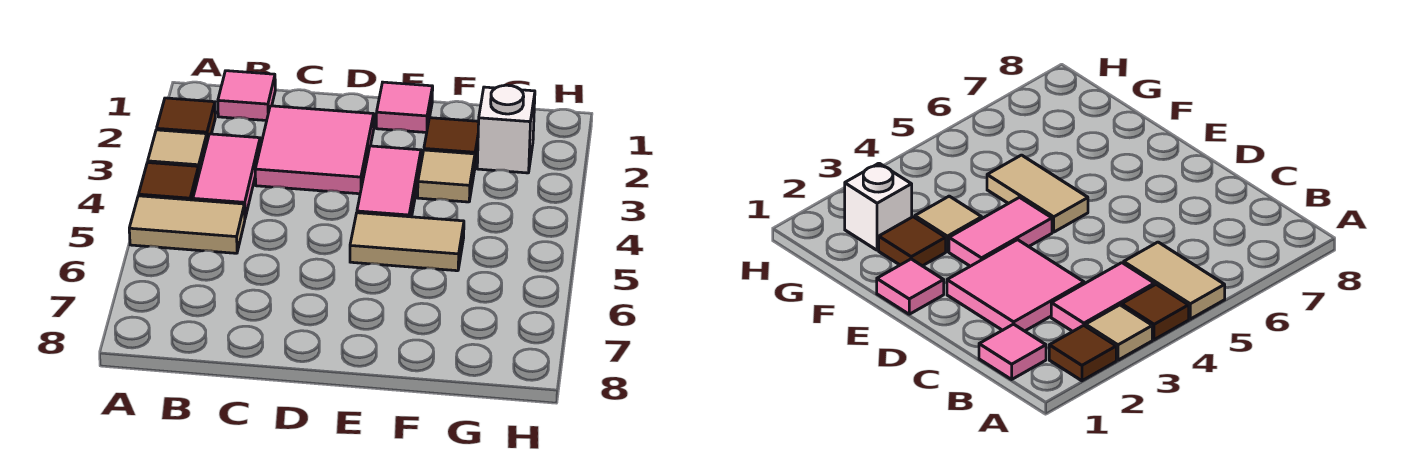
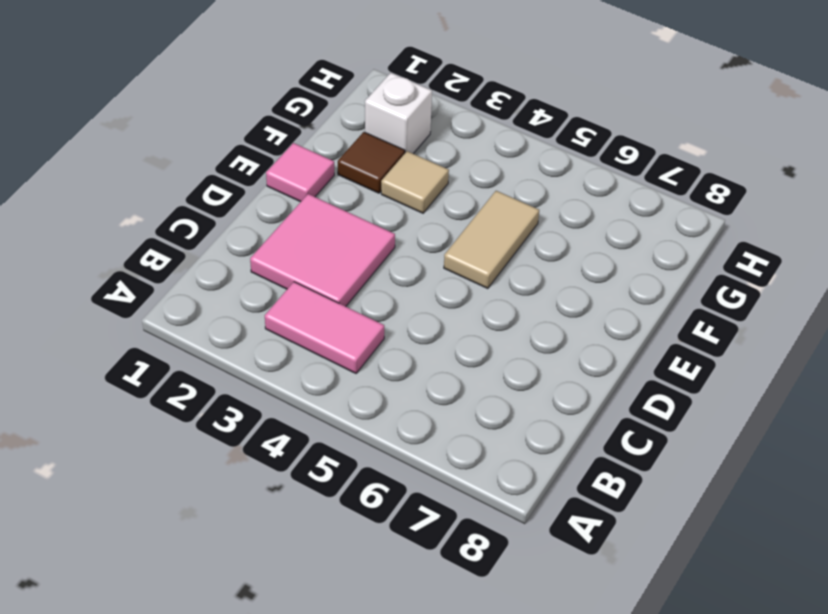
none -> brown 1x1 tile [157,98,215,141]
none -> tan 1x1 tile [148,130,207,172]
none -> brown 1x1 tile [139,163,199,200]

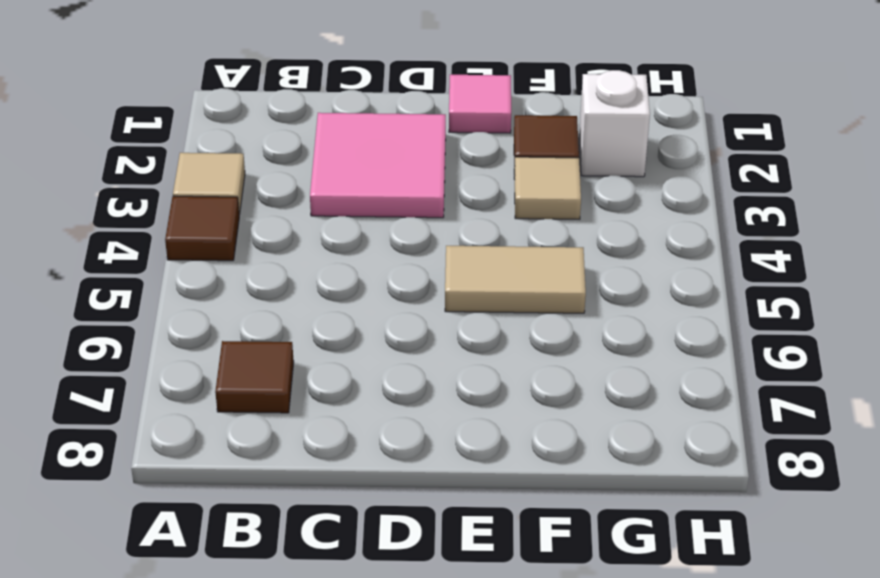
brown 1x1 tile [215,341,294,413] -> brown 1x1 tile moved to [157,98,215,141]
none -> tan 1x2 tile [129,196,245,253]
none -> pink 1x1 tile [218,71,275,121]
none -> pink 1x2 tile [193,134,260,218]

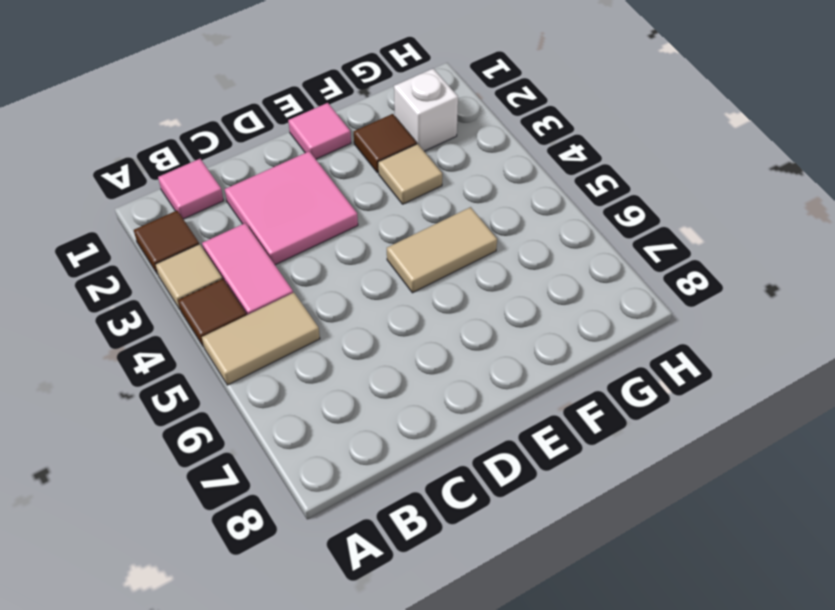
none -> pink 1x2 tile [357,146,421,217]

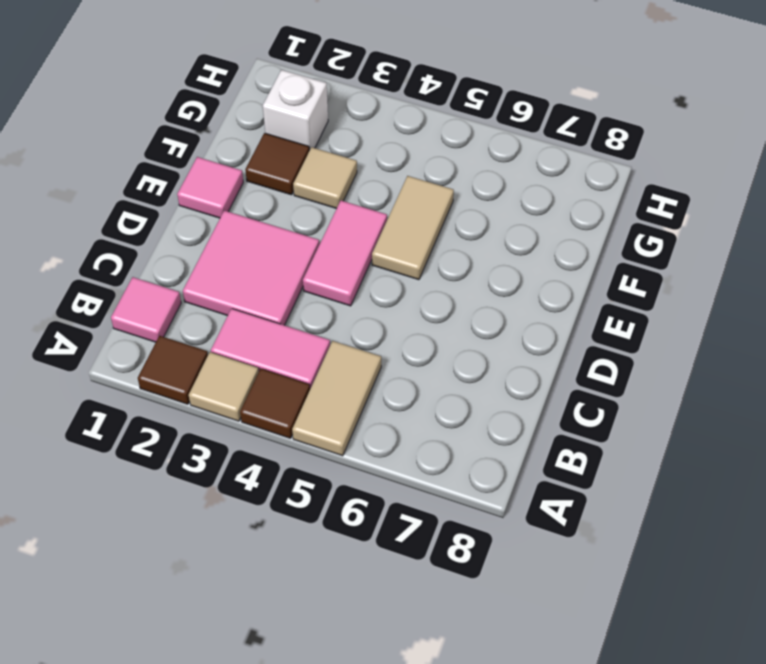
pink 1x2 tile [303,201,387,306] -> pink 1x2 tile turned to [357,146,421,217]

